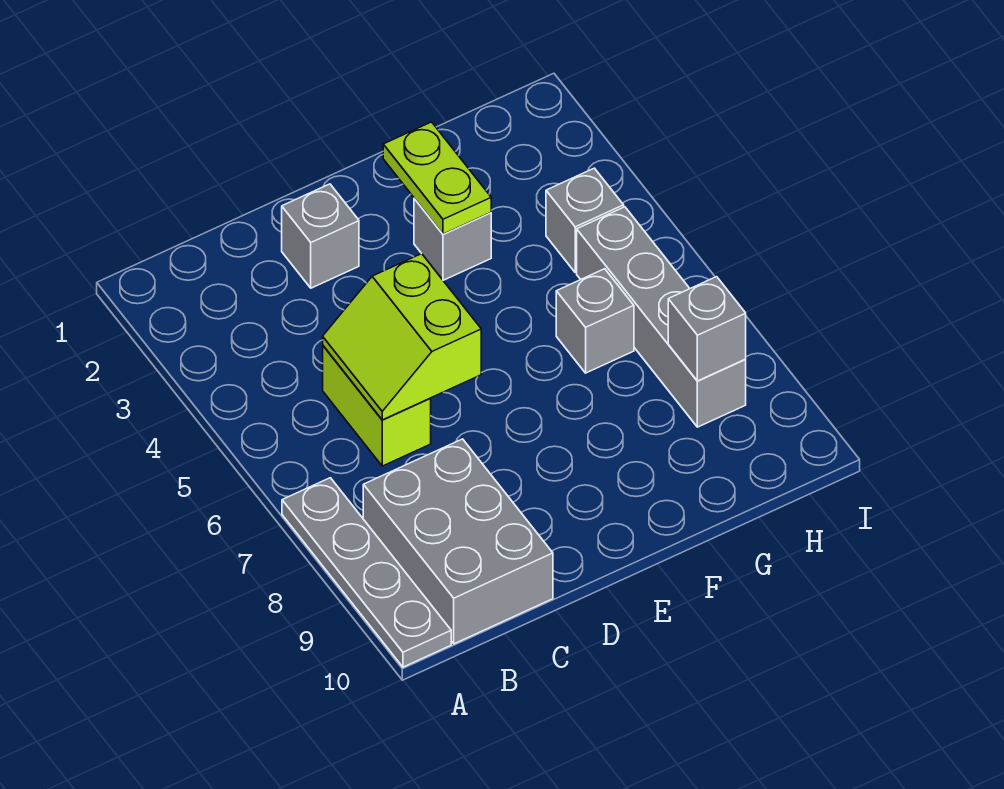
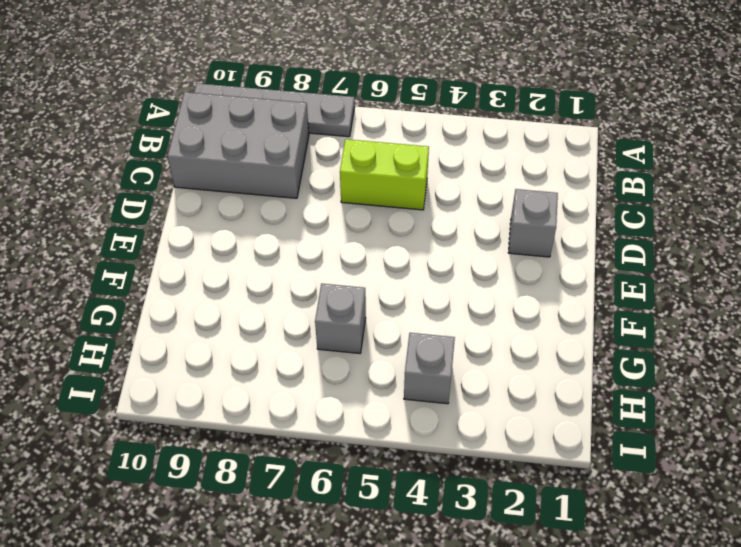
none -> grey 1x1 brick [414,198,491,280]
none -> grey 1x4 brick [577,207,746,427]

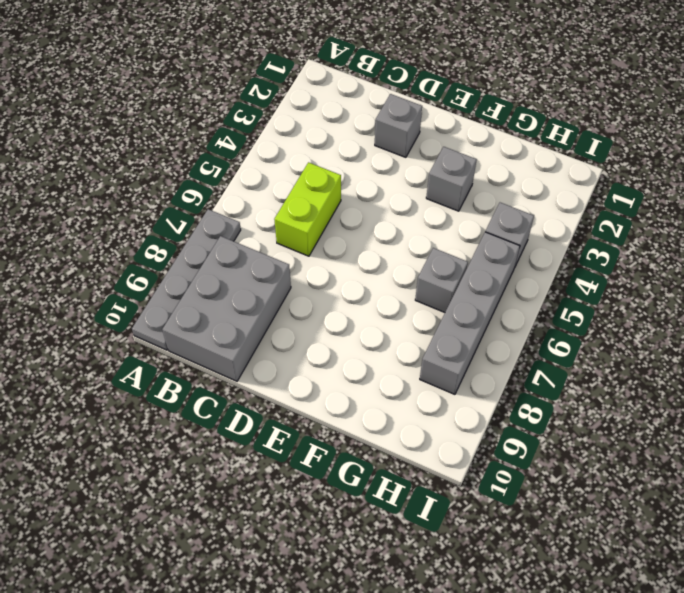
none -> lime 2x2 slope [323,254,481,420]
none -> lime 1x2 plate [383,122,491,234]

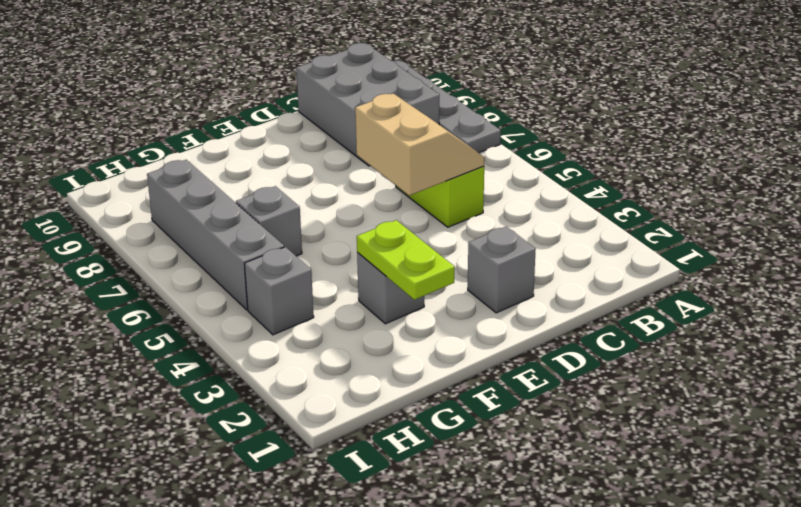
tan 2x2 slope [355,93,484,196] -> lime 2x2 slope [323,254,481,420]
none -> grey 1x1 brick [668,277,746,381]

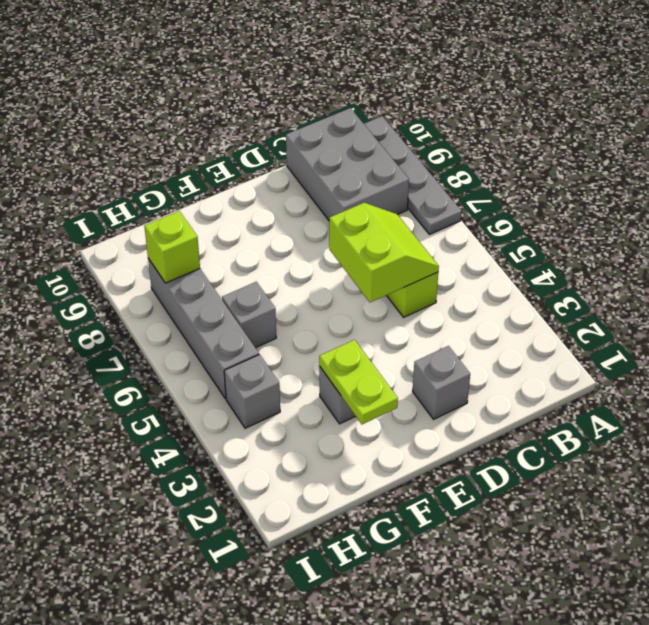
lime 1x1 brick [144,211,200,283] -> grey 1x1 brick [668,277,746,381]

